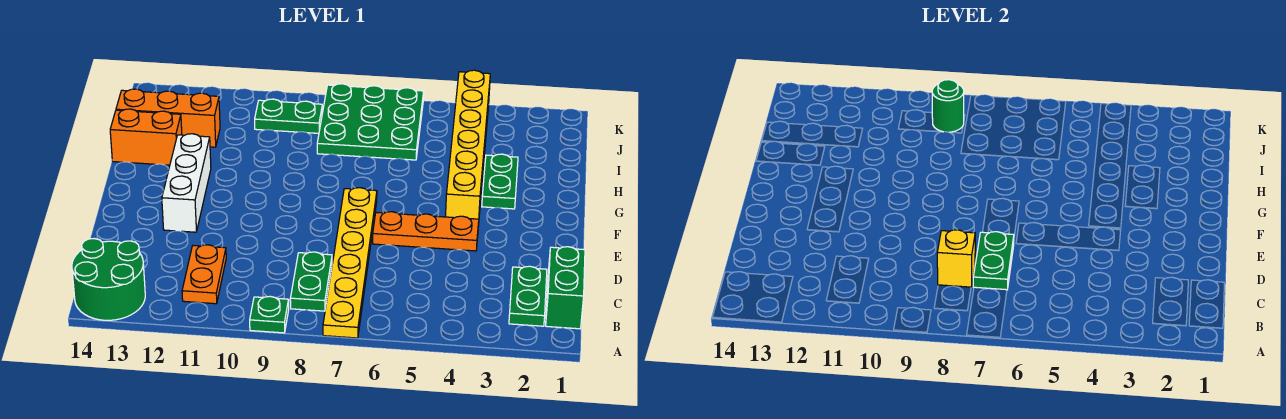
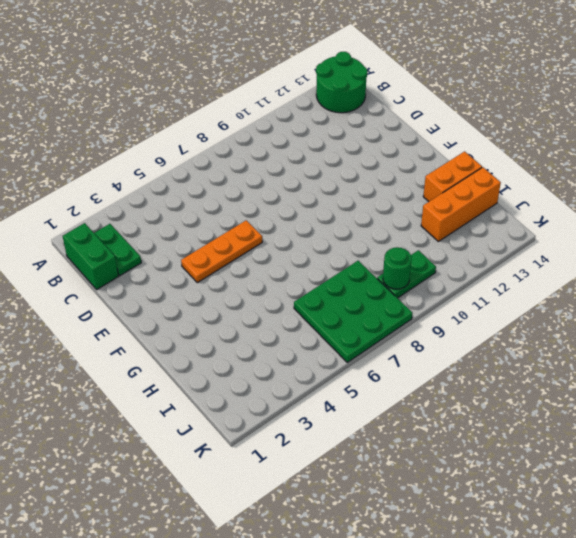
none -> yellow 1x6 plate [323,188,377,338]
none -> green 1x1 plate [250,296,289,333]
none -> green 1x2 plate [290,252,332,311]

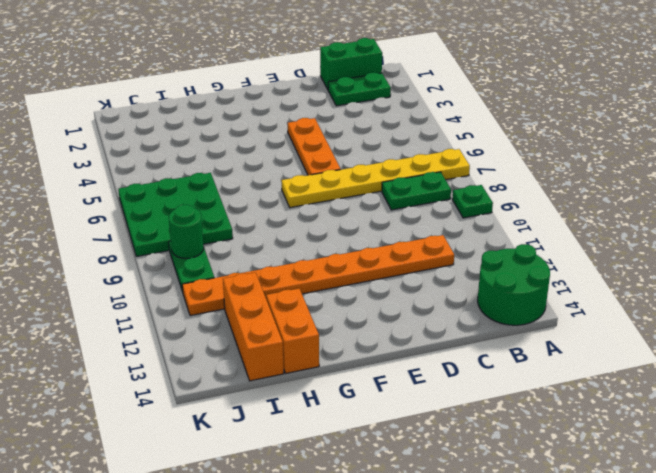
orange 1x8 plate [182,235,454,316] -> orange 1x2 plate [182,245,226,304]
none -> white 1x3 brick [162,134,211,232]
none -> yellow 1x6 brick [446,70,490,226]
none -> green 1x2 plate [482,154,518,209]

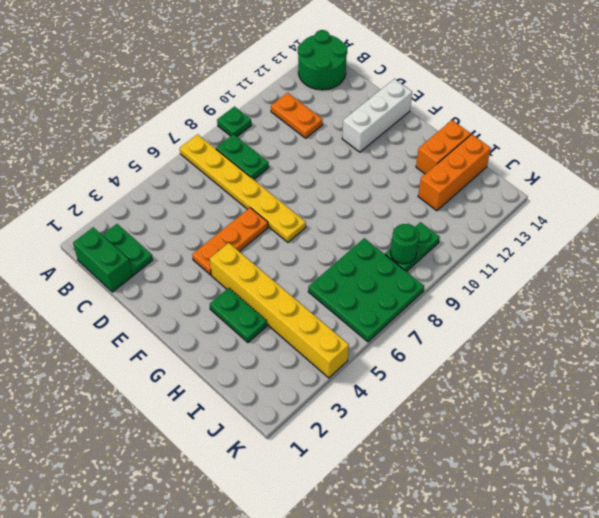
white 1x3 brick [342,79,412,152] -> white 1x3 brick turned to [162,134,211,232]
none -> green 1x2 plate [973,232,1014,290]
none -> yellow 1x1 brick [937,230,975,287]

